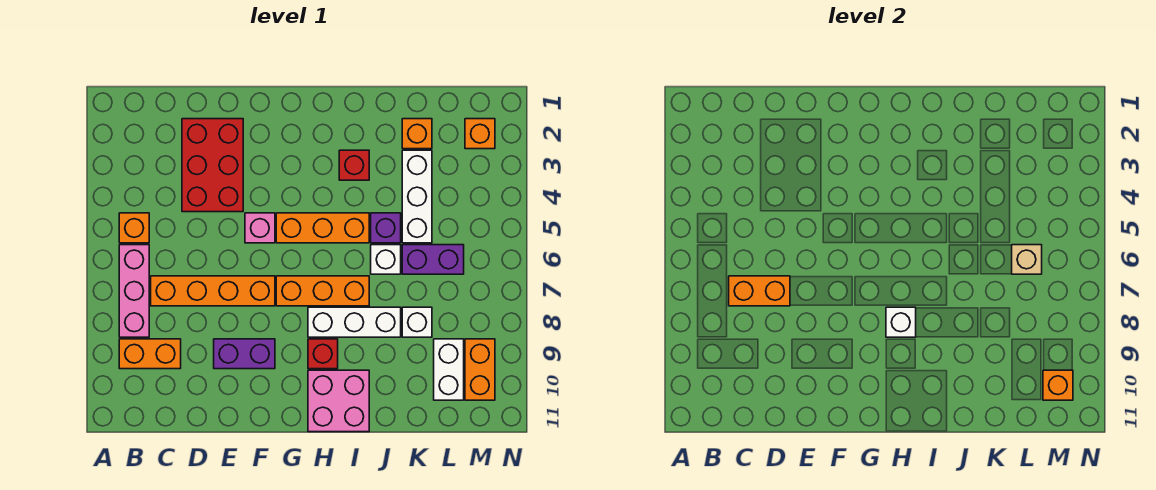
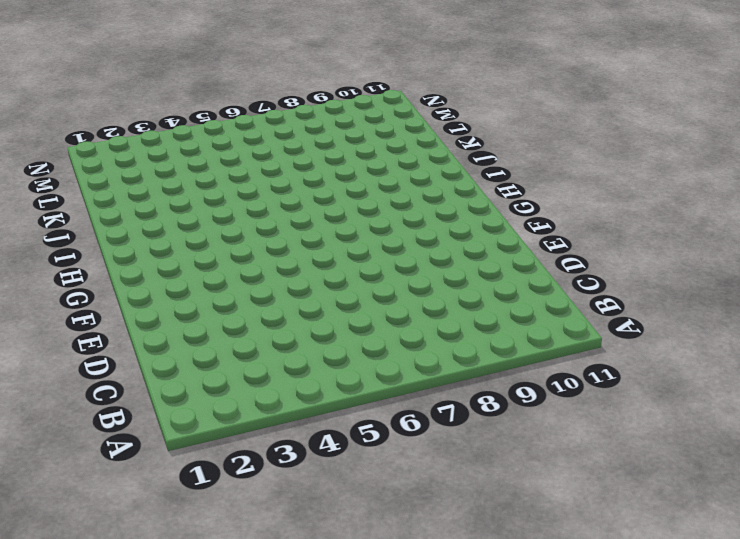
none -> orange 1x1 brick [119,213,149,243]
none -> pink 1x3 brick [119,245,149,337]
none -> orange 1x2 brick [119,339,181,369]

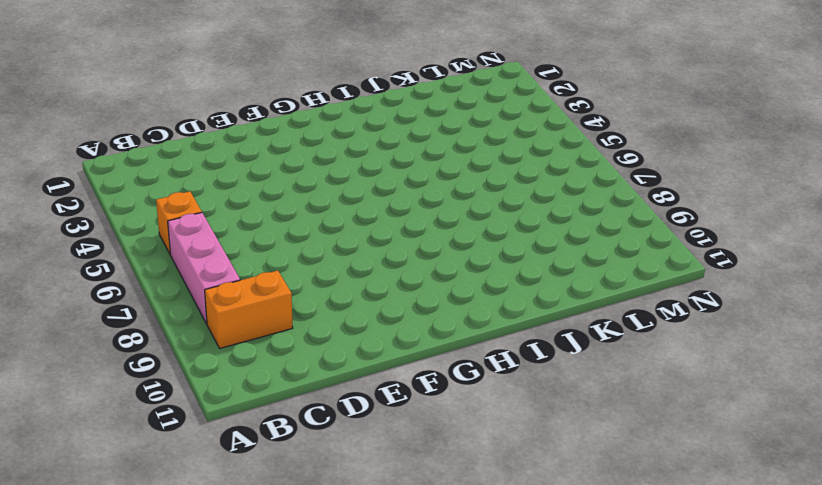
none -> orange 1x4 brick [151,276,275,306]
none -> red 2x3 brick [182,119,243,212]
none -> purple 1x2 brick [214,339,275,369]

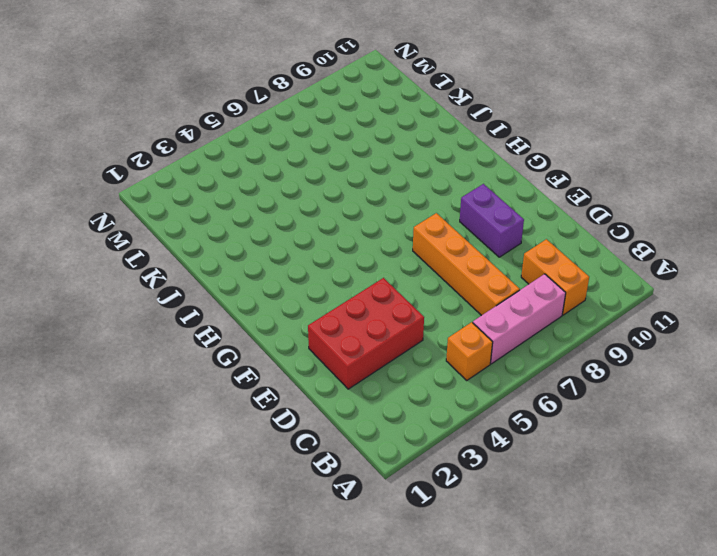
none -> pink 1x1 brick [245,213,275,243]
none -> orange 1x3 brick [276,213,369,243]
none -> orange 1x3 brick [276,276,369,306]

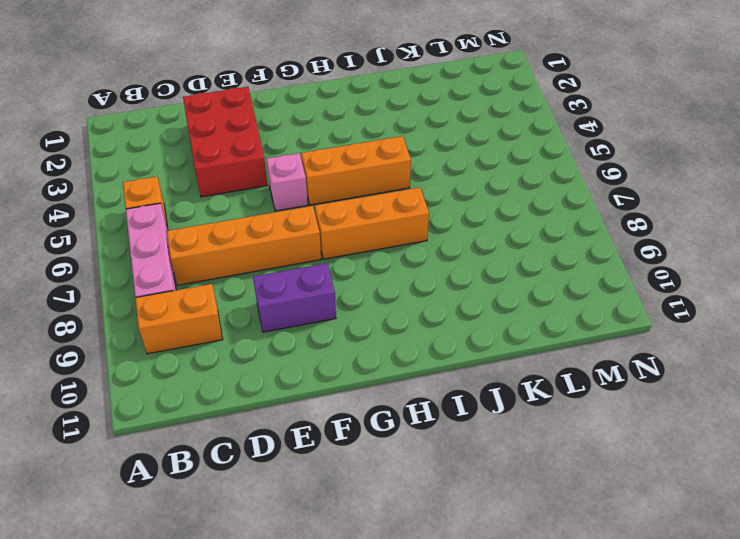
none -> white 1x3 brick [308,307,401,337]
none -> red 1x1 brick [308,339,338,369]
none -> pink 2x2 brick [308,370,369,432]

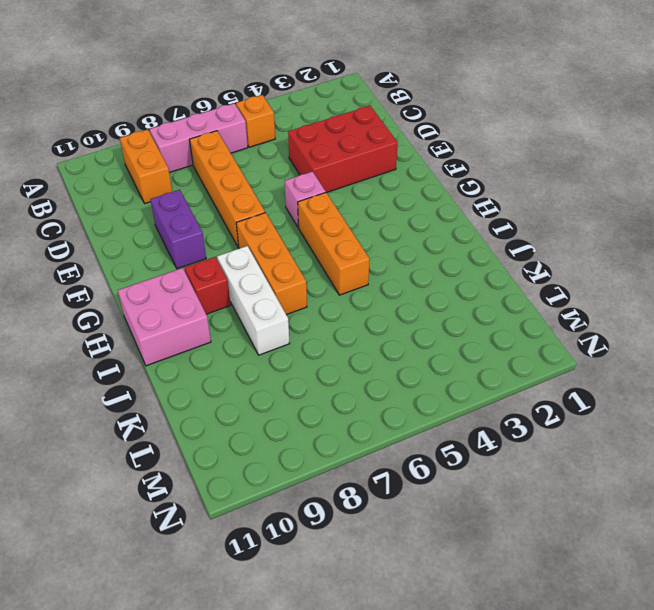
none -> red 1x1 brick [339,150,369,180]
none -> purple 1x1 brick [371,213,401,243]
none -> white 1x1 brick [371,245,401,274]

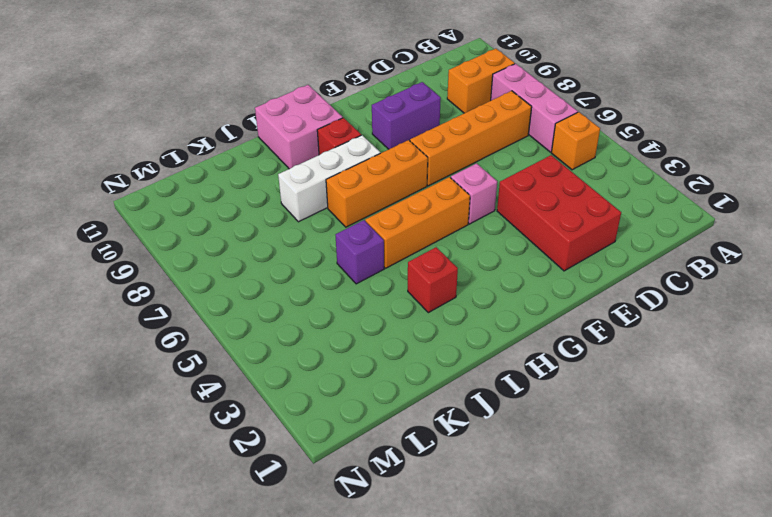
none -> white 1x1 brick [371,245,401,274]
none -> orange 1x1 brick [402,119,432,149]
none -> white 1x3 brick [402,150,432,243]

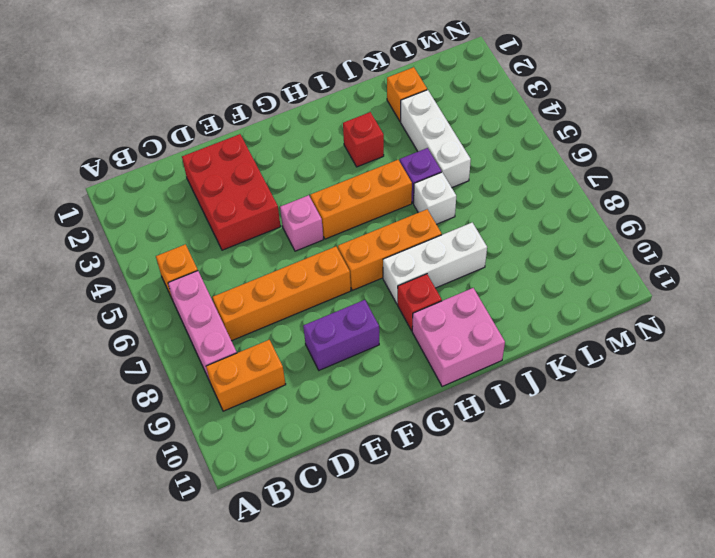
none -> purple 1x2 brick [402,245,464,274]
none -> white 1x1 brick [402,307,432,337]
none -> white 1x2 brick [434,339,464,400]

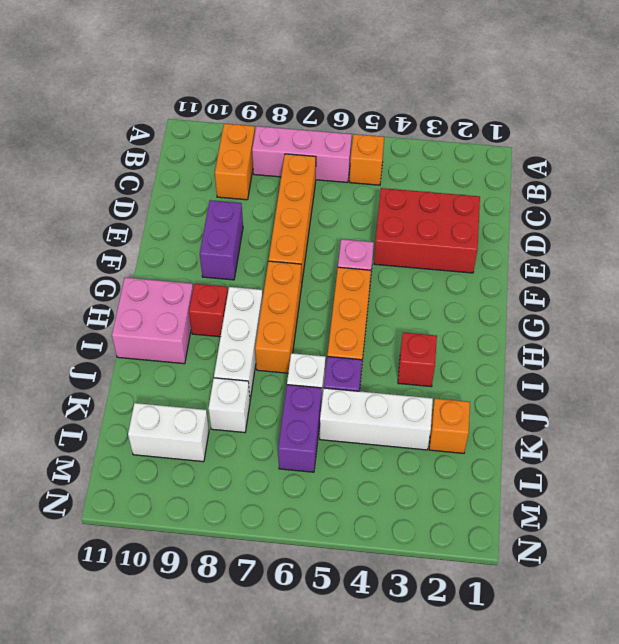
none -> orange 1x1 brick [465,119,495,149]
none -> orange 1x2 brick [465,339,495,400]
none -> orange 1x2 brick [729,276,790,306]

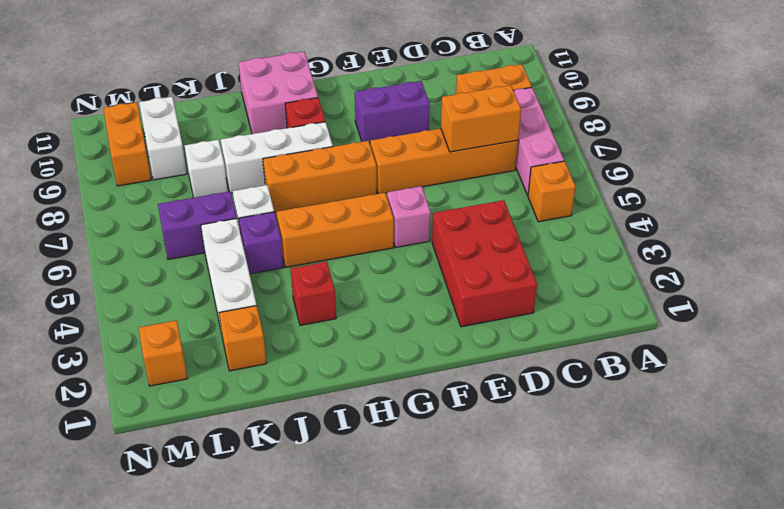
none -> white 1x1 brick [886,307,916,337]
none -> tan 1x1 brick [1012,245,1042,274]
none -> orange 1x1 brick [1043,370,1073,400]

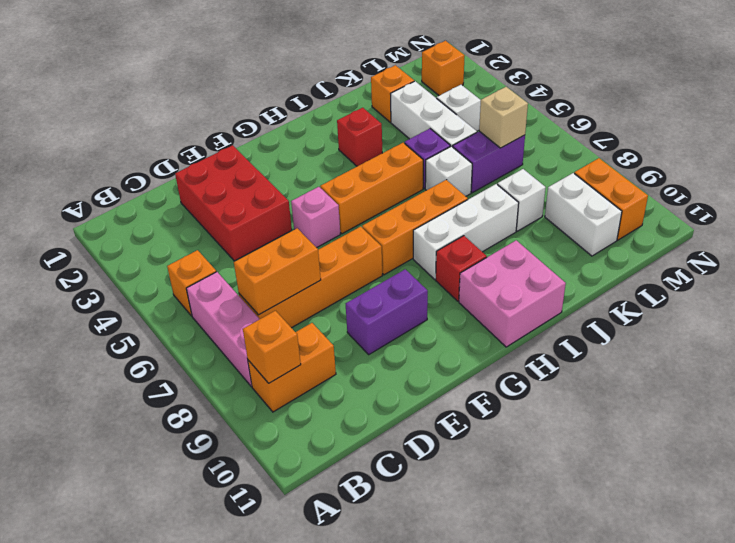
orange 1x1 brick [243,311,301,383] -> orange 1x1 brick moved to [1043,370,1073,400]
white 1x1 brick [437,85,481,131] -> white 1x1 brick moved to [886,307,916,337]

